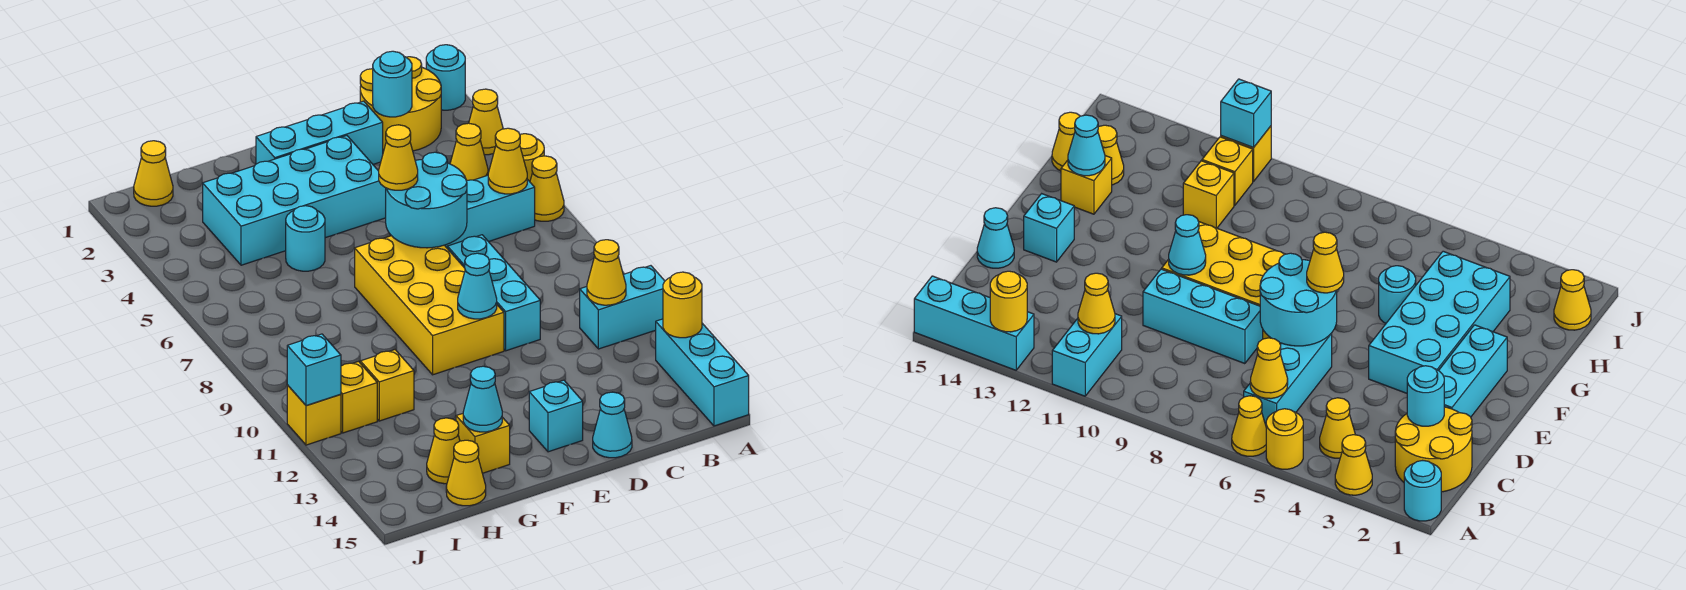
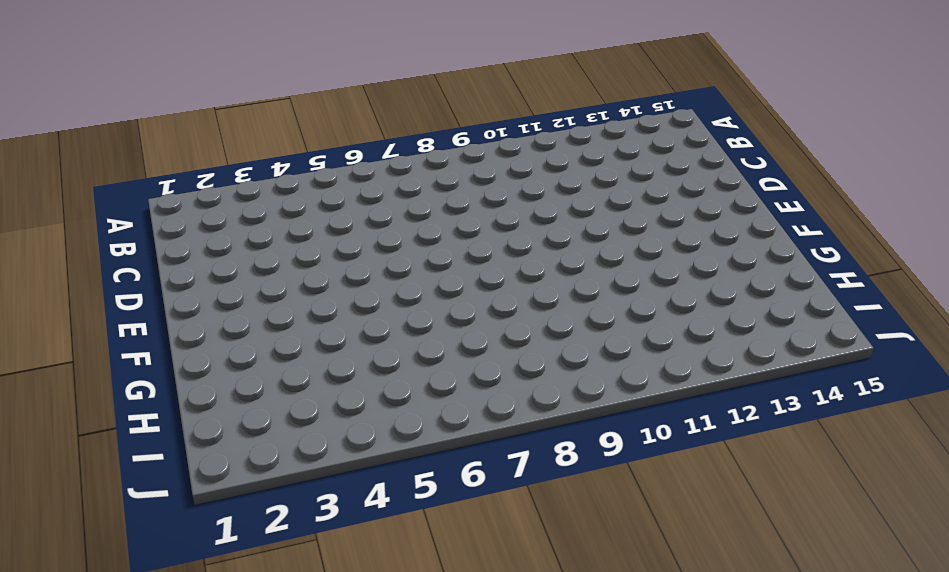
none -> cyan 1x1 round brick [426,45,465,110]
none -> yellow 1x1 cone [469,89,503,155]
none -> yellow 1x1 round brick [520,134,544,182]
none -> yellow 1x1 cone [530,156,564,221]

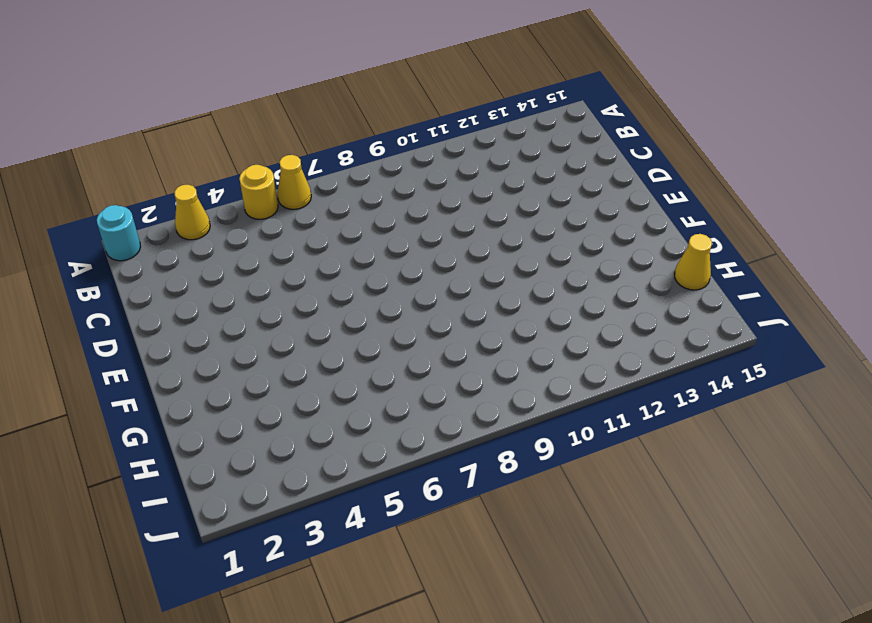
none -> cyan 1x2 brick [580,266,665,349]
none -> cyan 1x3 brick [655,319,749,426]
none -> yellow 2x2 round brick [360,57,441,151]
none -> yellow 1x1 cone [450,123,488,181]

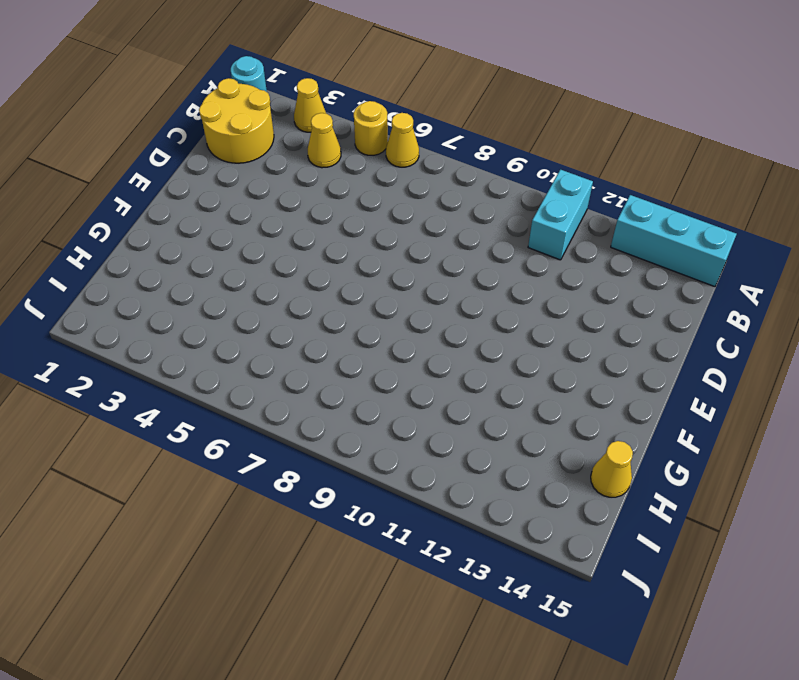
none -> cyan 1x3 brick [445,175,535,248]
none -> cyan 1x3 brick [256,101,383,164]
none -> cyan 1x3 brick [447,235,540,351]
none -> cyan 1x1 cone [593,392,632,458]

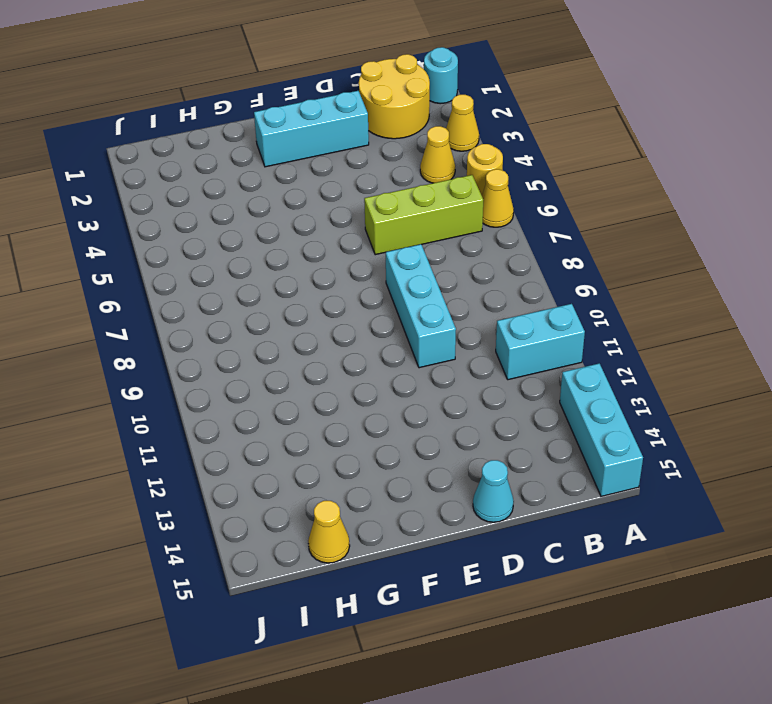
lime 1x3 brick [364,175,483,255] -> cyan 1x3 brick [445,175,535,248]
none -> cyan 2x4 brick [203,136,386,265]
none -> yellow 2x4 brick [355,236,504,375]
none -> cyan 1x1 brick [529,380,583,452]
none -> cyan 1x1 round brick [286,206,325,271]

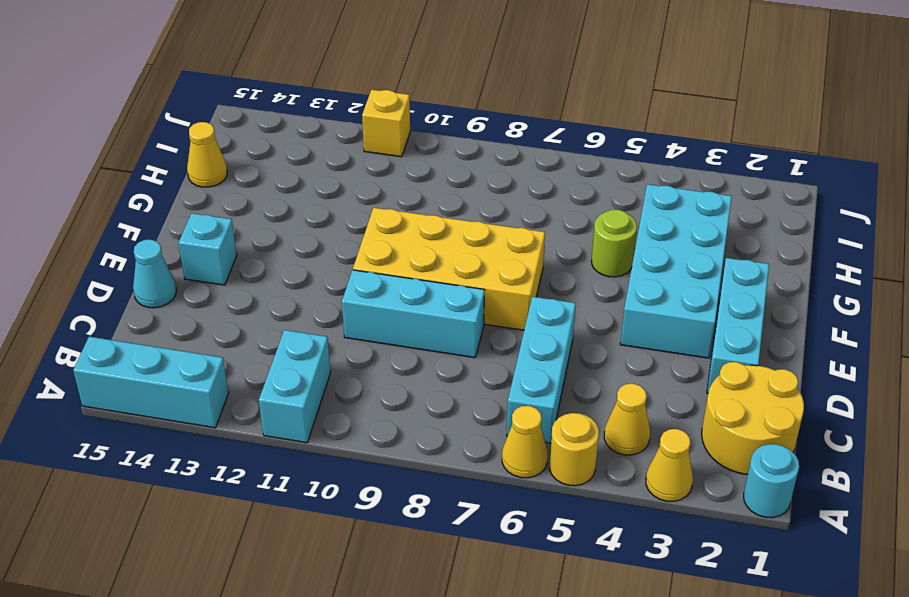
lime 1x1 round brick [592,209,637,277] -> cyan 1x1 round brick [286,206,325,271]
none -> yellow 1x1 brick [456,414,510,473]
none -> yellow 1x1 brick [360,350,414,421]
none -> yellow 1x1 cone [427,418,460,484]
none -> yellow 1x1 cone [134,141,173,206]

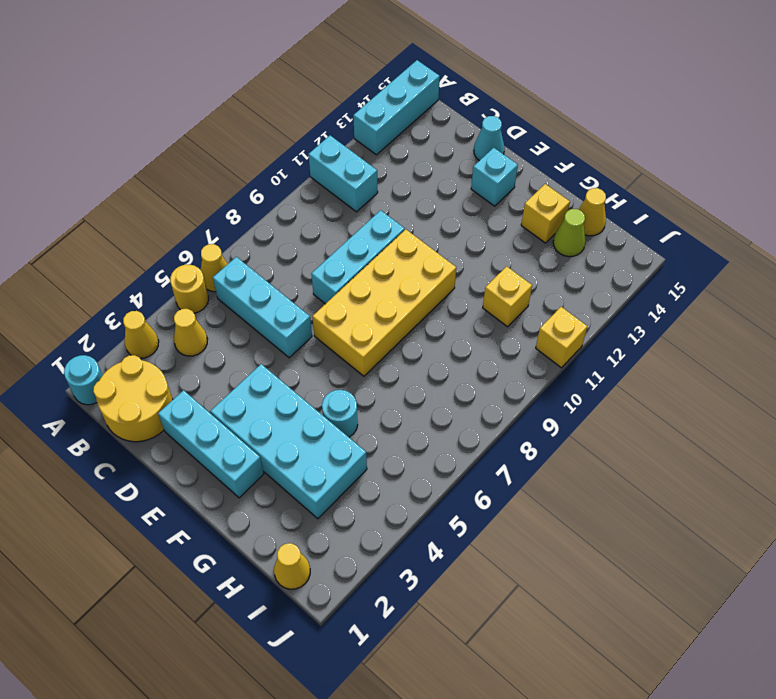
lime 1x1 cone [553,209,586,257] -> yellow 1x1 cone [427,418,460,484]
none -> yellow 1x1 brick [341,362,377,433]
none -> yellow 1x1 round brick [663,272,702,338]
none -> yellow 1x1 cone [488,128,527,194]
none -> yellow 1x1 cone [587,240,626,305]

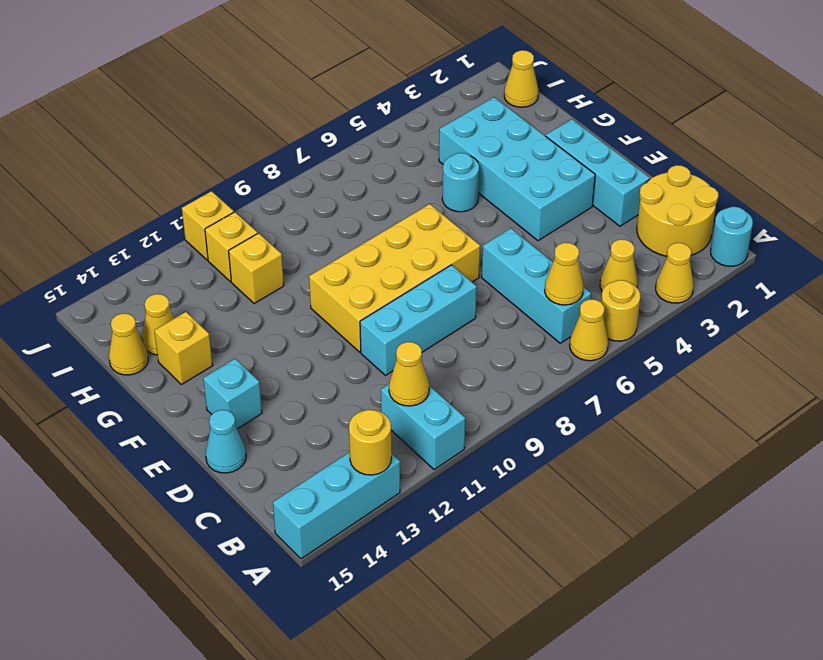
none -> cyan 1x1 round brick [373,51,412,117]
none -> cyan 2x2 round brick [386,152,467,248]
none -> cyan 1x1 cone [458,253,497,319]
none -> cyan 1x1 cone [463,366,502,432]

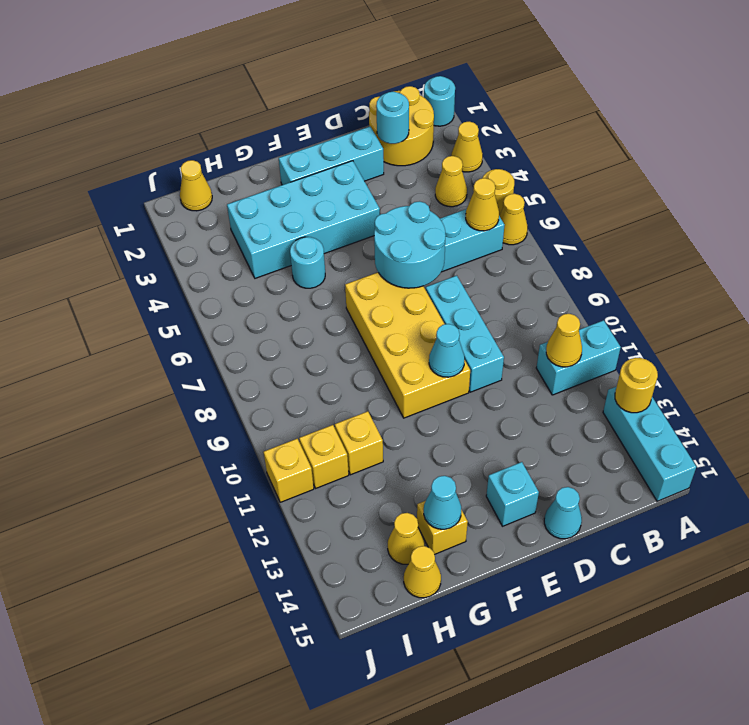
none -> cyan 1x1 brick [287,334,341,406]
none -> yellow 1x1 cone [379,125,418,190]

